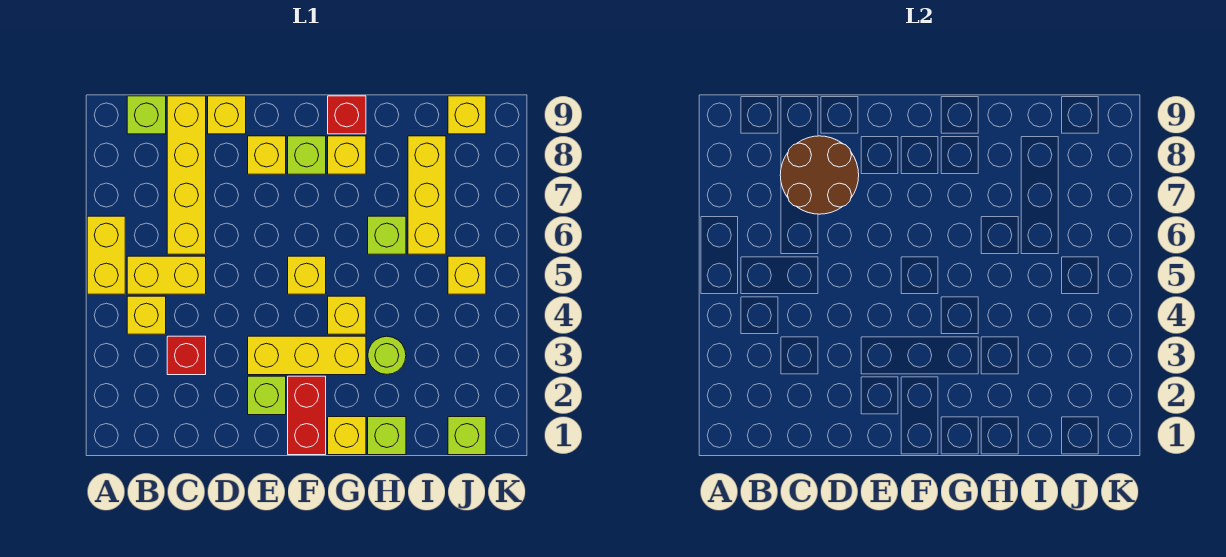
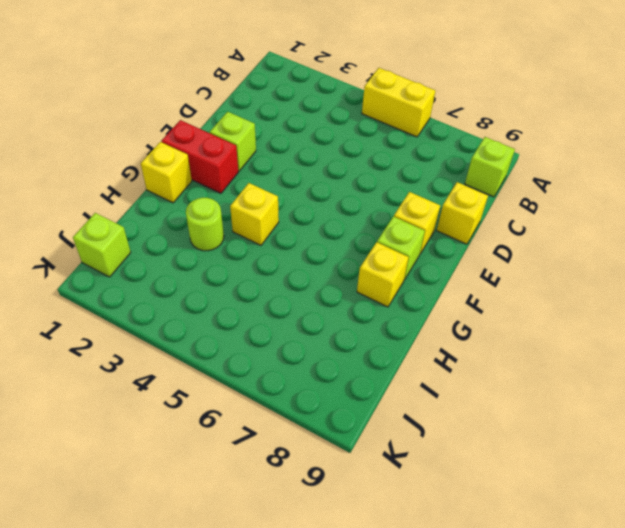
none -> yellow 1x1 brick [127,296,166,334]
none -> yellow 1x2 brick [127,256,206,294]
none -> red 1x1 brick [167,336,206,375]

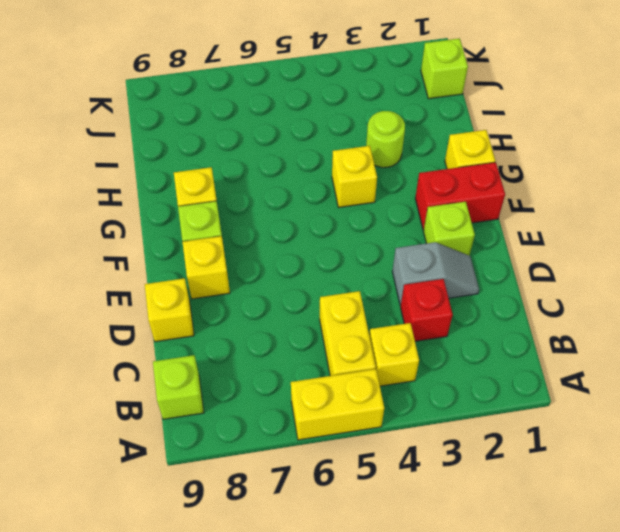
grey 1x2 slope [392,242,479,305] -> none
none -> yellow 1x4 brick [167,96,206,254]
none -> yellow 1x3 brick [248,336,366,375]
none -> yellow 1x1 brick [288,256,326,294]

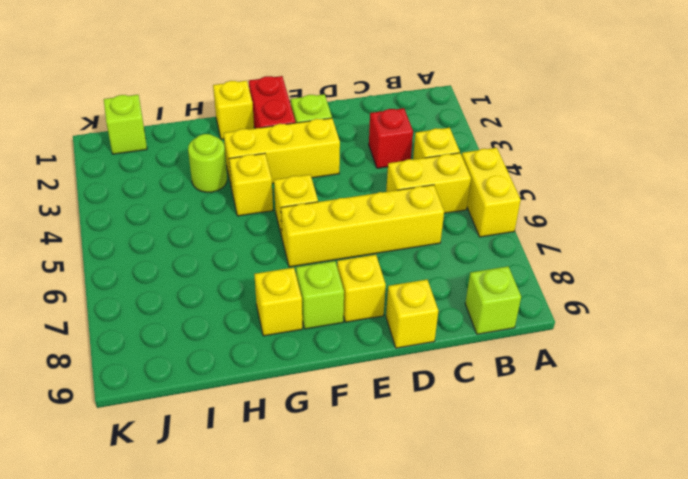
yellow 1x4 brick [281,185,444,267] -> yellow 1x4 brick turned to [167,96,206,254]
none -> red 1x1 brick [328,96,366,134]
none -> lime 1x1 brick [368,417,406,455]
none -> lime 1x1 brick [368,216,406,254]

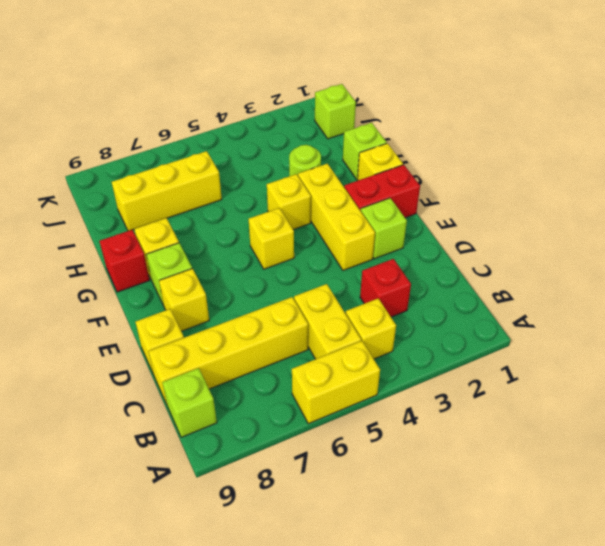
none -> lime 1x1 brick [368,216,406,254]
none -> yellow 1x1 brick [448,256,486,294]
none -> yellow 1x1 brick [448,96,486,134]

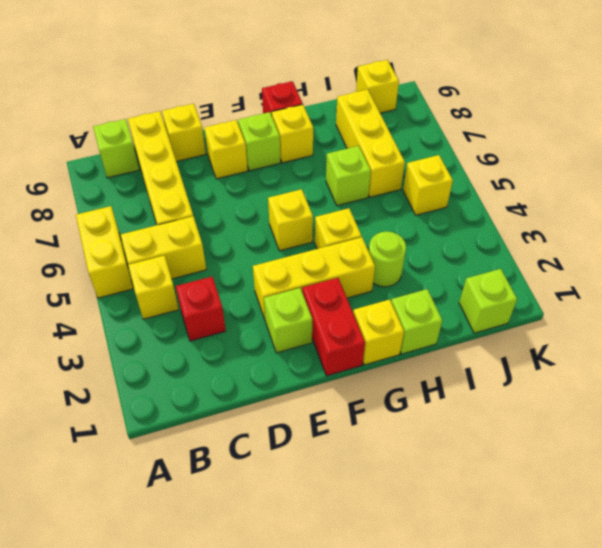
none -> brown 2x2 round brick [780,136,859,214]

